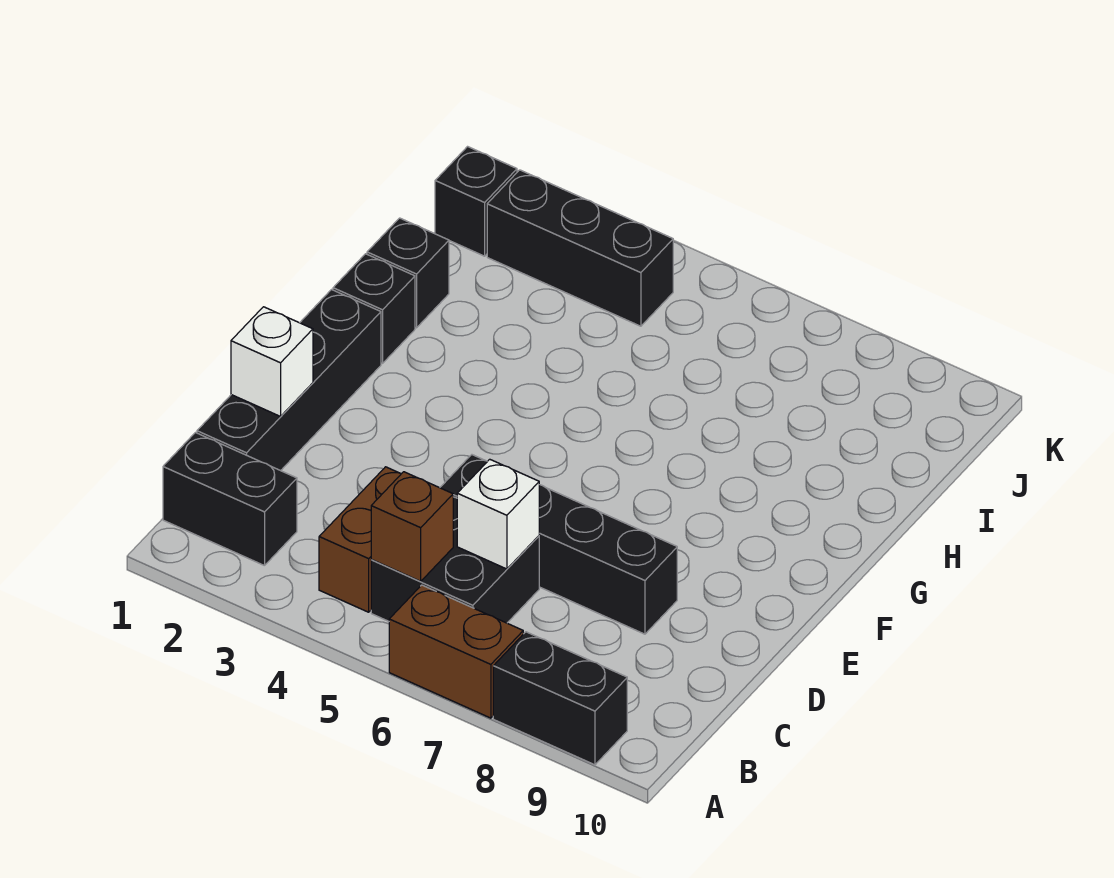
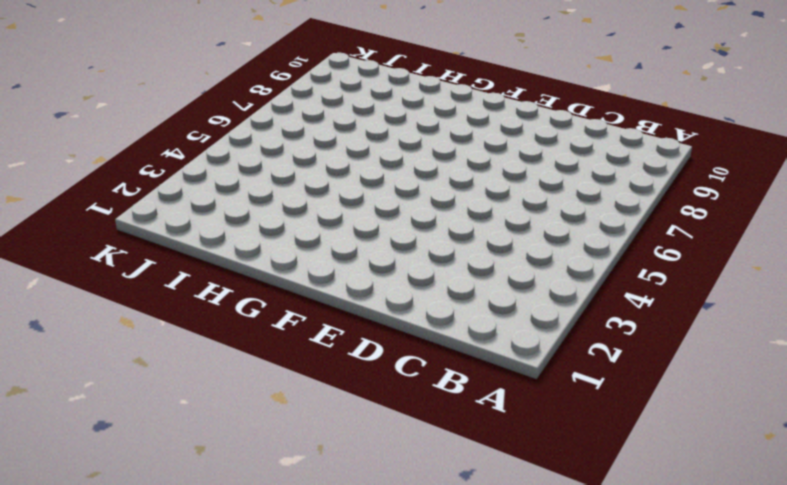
none -> brown 1x2 brick [389,585,523,718]
none -> black 1x2 brick [493,632,627,765]
none -> black 1x2 brick [163,433,297,566]

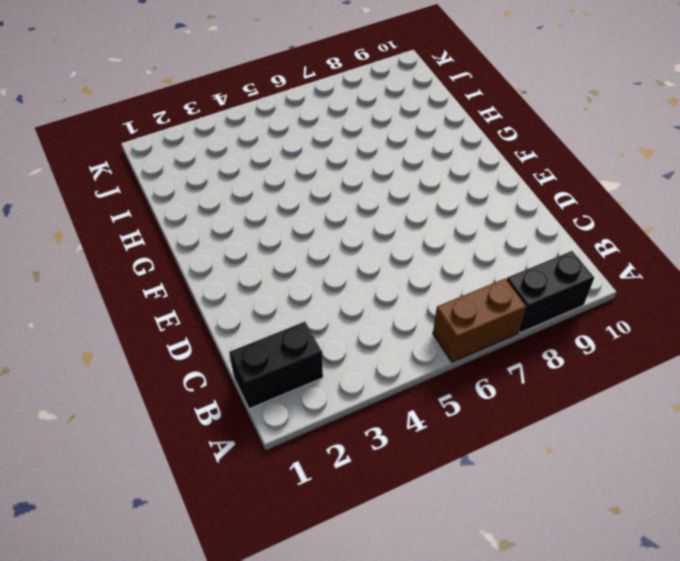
none -> brown 1x2 brick [319,467,401,612]
none -> black 2x2 brick [371,497,539,623]
none -> black 1x4 brick [197,290,381,471]

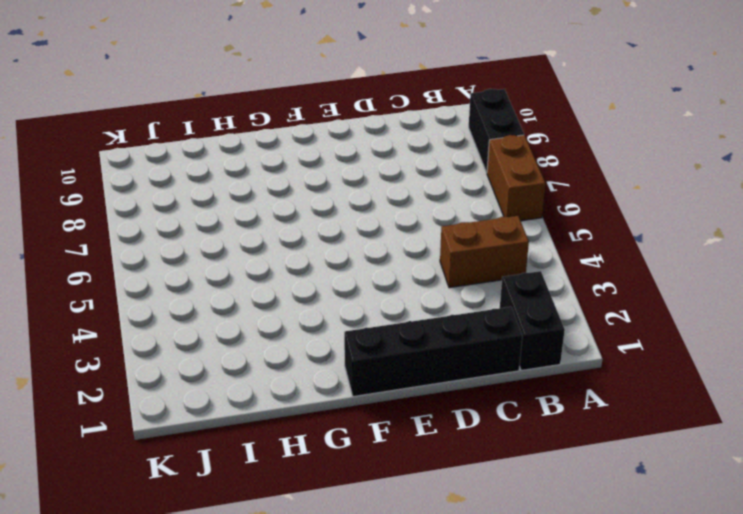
none -> black 2x2 brick [371,497,539,623]
none -> black 1x4 brick [440,455,677,634]
none -> black 1x1 brick [333,254,415,363]

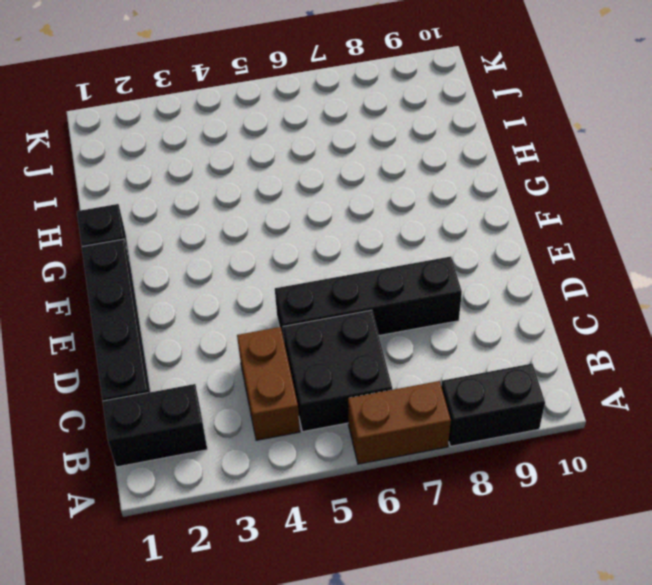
none -> black 1x1 brick [367,218,449,328]
none -> black 1x1 brick [435,147,517,256]
none -> black 1x3 brick [487,170,673,326]

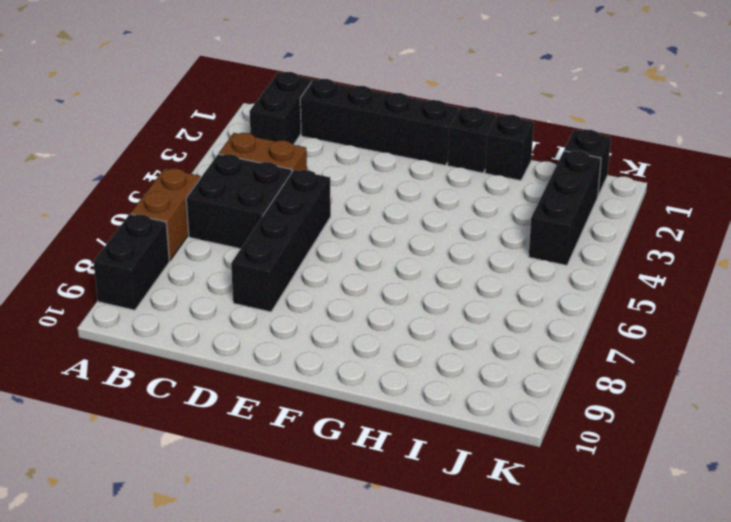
none -> brown 1x1 brick [371,472,453,581]
none -> white 1x1 brick [457,459,539,569]
none -> white 1x1 brick [231,307,313,416]

